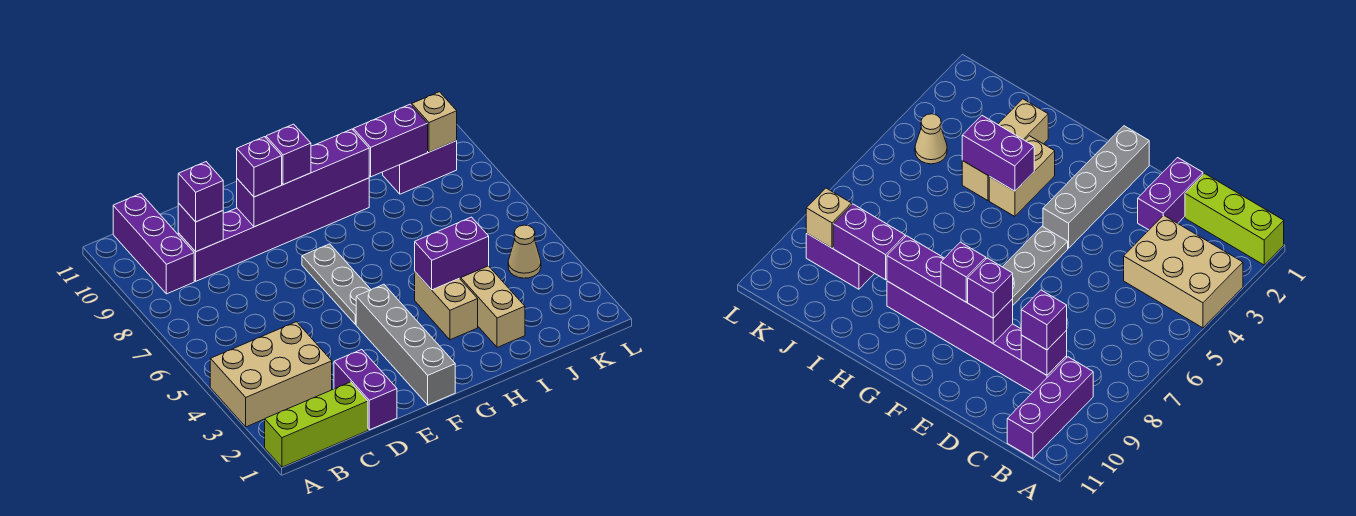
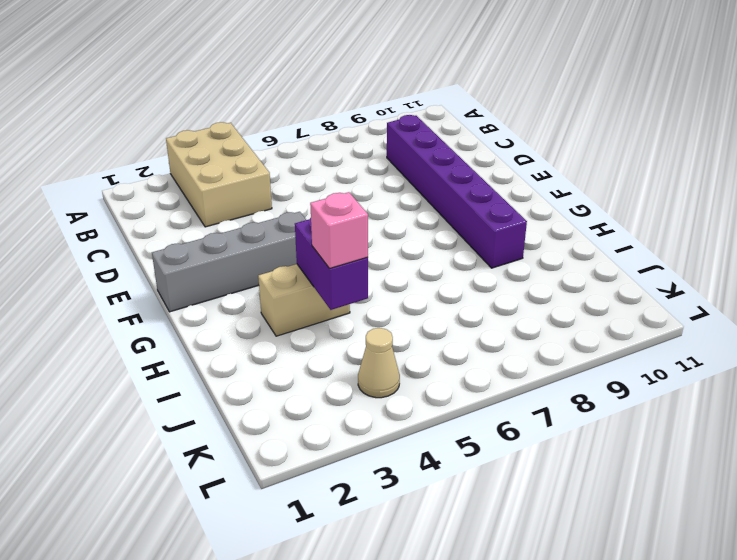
pink 1x1 brick [310,192,368,269] -> none
none -> lime 1x3 brick [265,382,368,467]
none -> purple 1x3 brick [113,194,194,294]
none -> purple 1x2 brick [334,350,397,430]

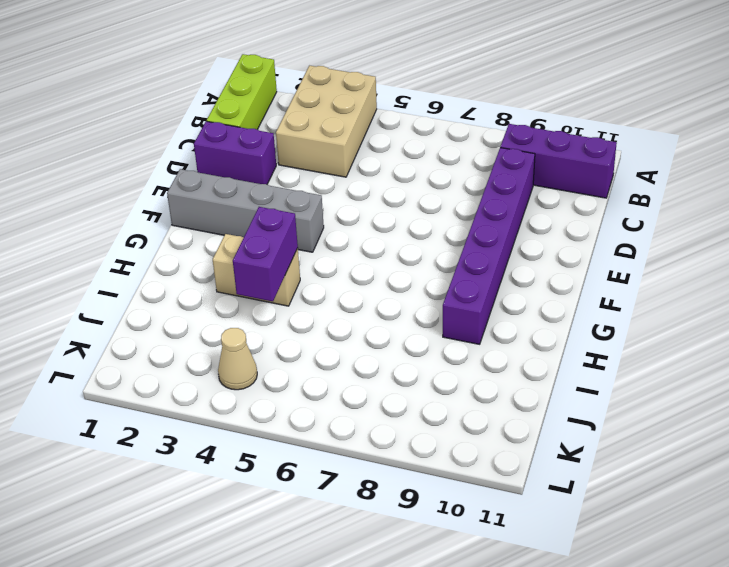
none -> grey 1x3 plate [302,244,371,324]
none -> tan 1x3 brick [460,266,525,347]
none -> purple 1x2 brick [383,141,457,194]

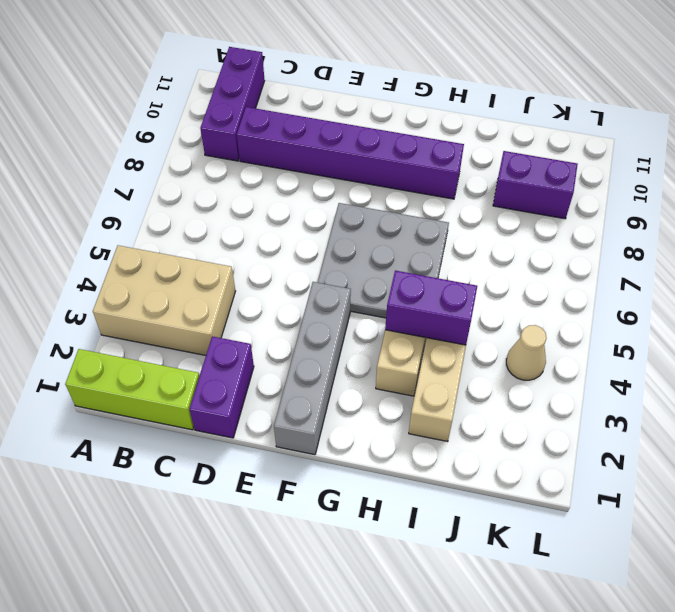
grey 3x3 plate [317,203,449,318] -> grey 1x3 plate [302,244,371,324]
none -> purple 1x1 brick [178,203,223,252]
none -> purple 1x4 brick [237,129,369,227]
none -> purple 1x2 brick [353,104,428,177]

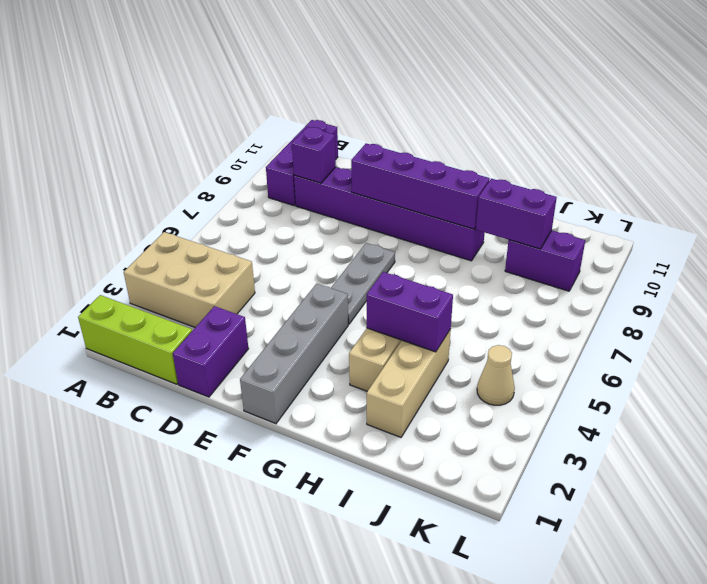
none -> tan 1x1 brick [412,92,457,152]
none -> purple 1x1 brick [178,162,223,222]
none -> purple 1x1 brick [237,137,282,197]

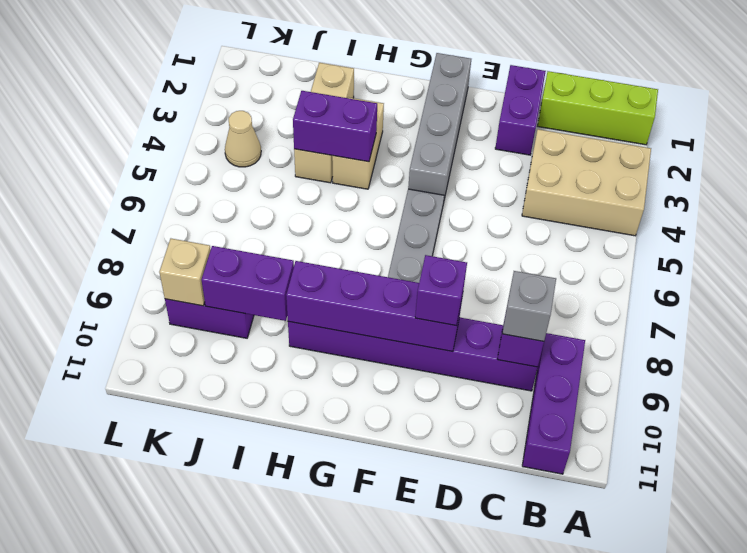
grey 1x1 brick [502,271,556,341] -> purple 1x1 brick [178,162,223,222]
none -> purple 1x1 brick [266,124,311,185]

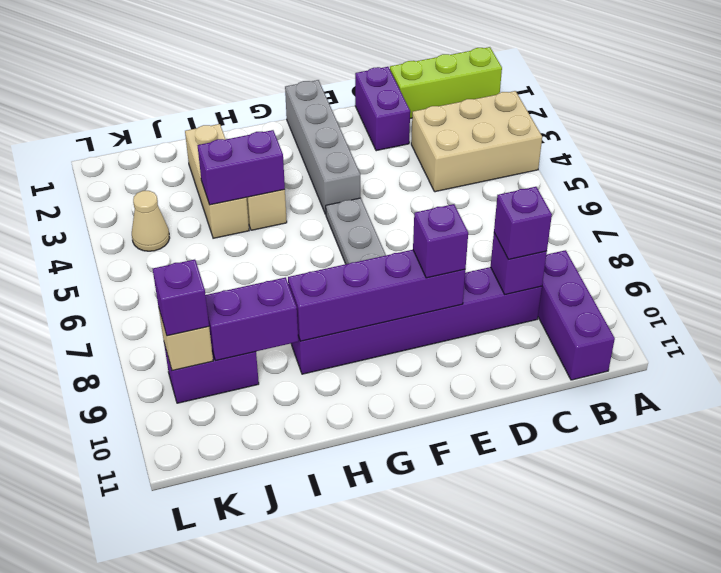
purple 1x1 brick [153,259,209,336] -> purple 1x1 brick moved to [266,124,311,185]

